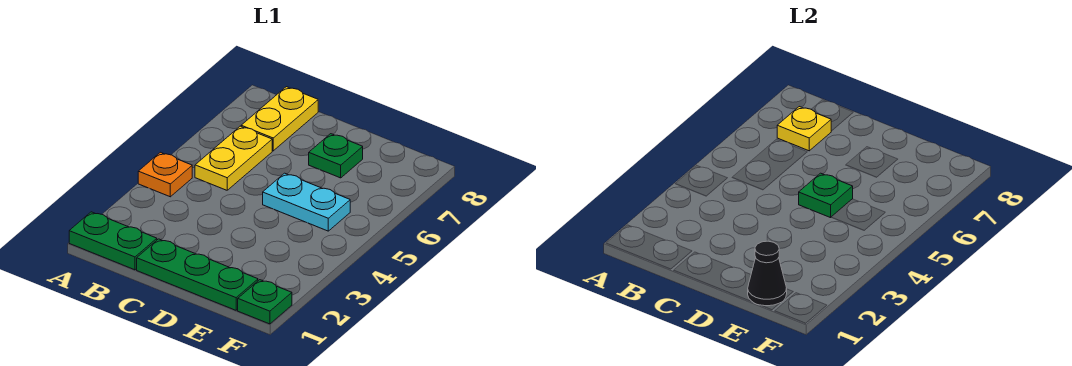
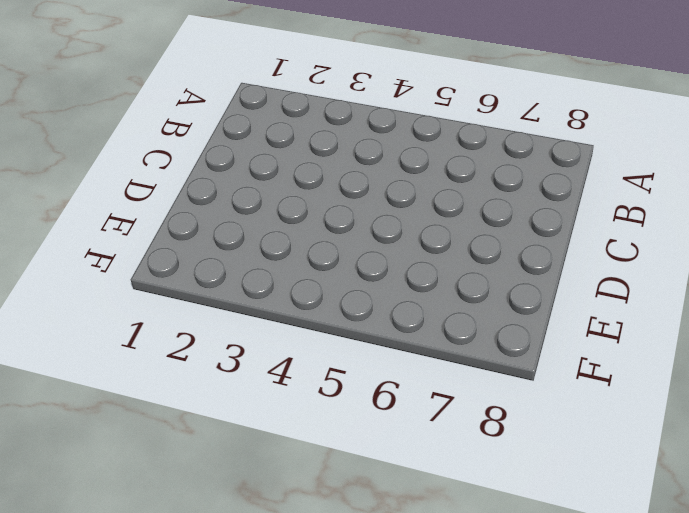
none -> green 1x2 plate [69,212,157,270]
none -> orange 1x1 plate [138,152,192,197]

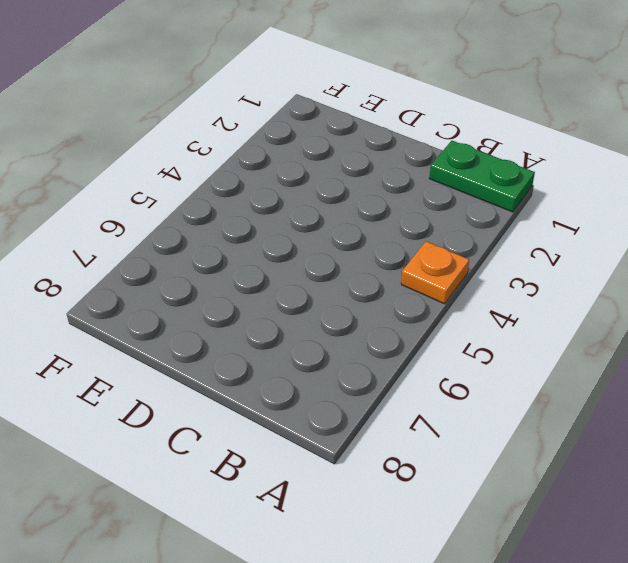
none -> yellow 1x2 plate [195,126,272,190]
none -> yellow 1x2 plate [241,87,318,151]

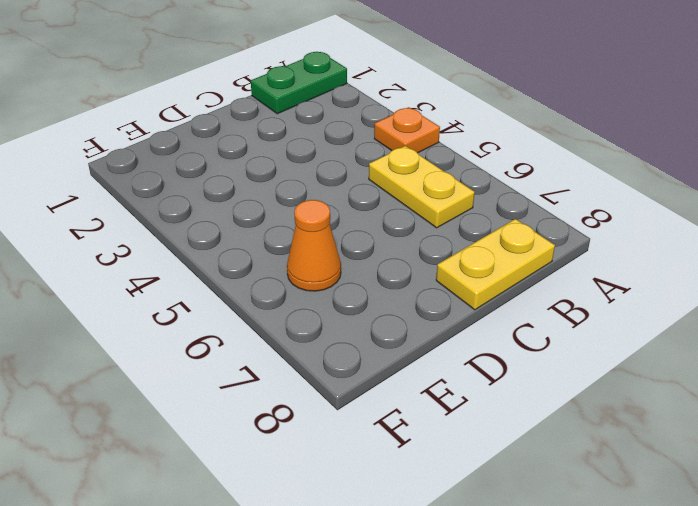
yellow 1x2 plate [436,219,555,310] -> yellow 1x2 plate turned to [241,87,318,151]
orange 1x1 cone [287,200,341,291] -> none
none -> green 1x3 plate [137,239,258,310]
none -> cyan 1x2 plate [263,173,350,231]

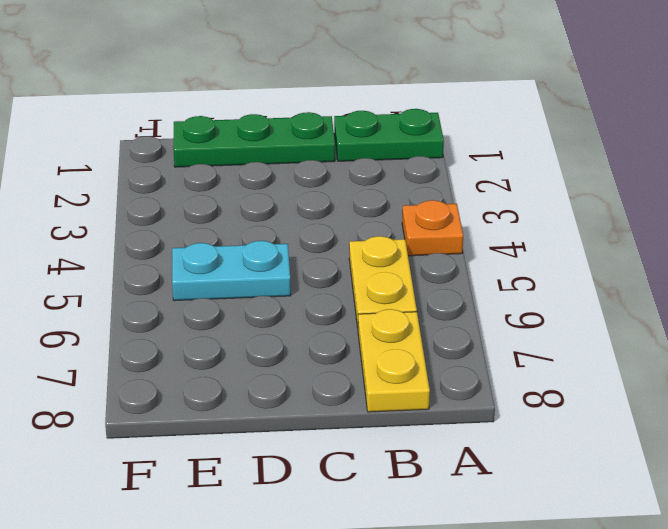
none -> green 1x1 plate [309,134,363,178]
none -> green 1x1 plate [238,280,292,324]

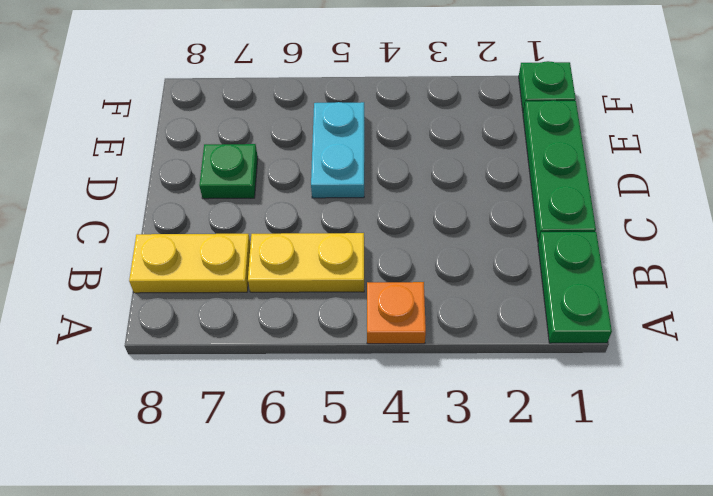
none -> yellow 1x1 plate [777,107,831,151]
none -> green 1x1 plate [799,173,853,218]

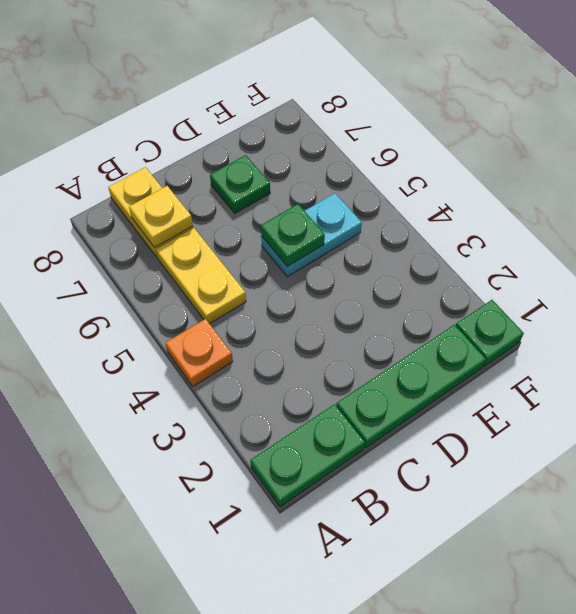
none -> black 1x1 cone [748,241,787,306]

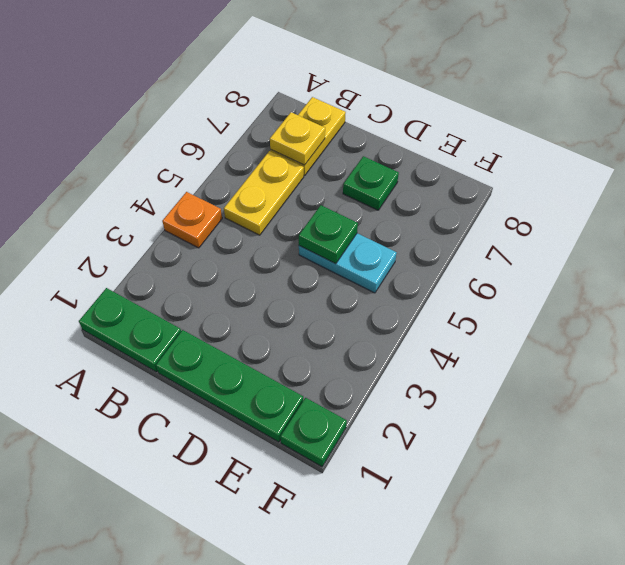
none -> black 1x1 cone [748,241,787,306]

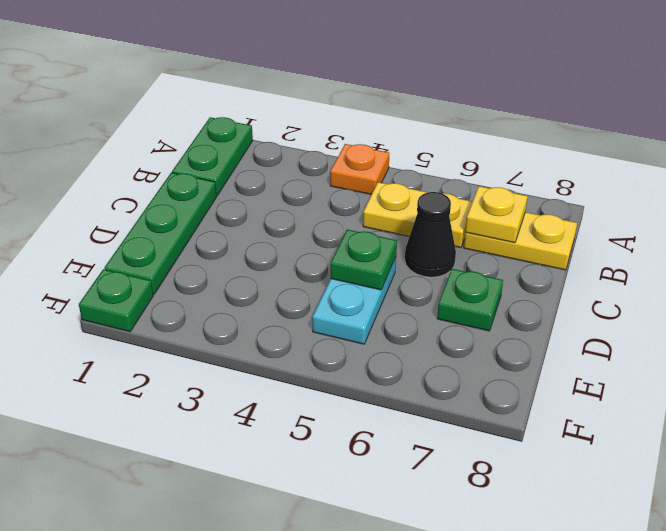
black 1x1 cone [405,192,456,277] -> black 1x1 cone moved to [748,241,787,306]

